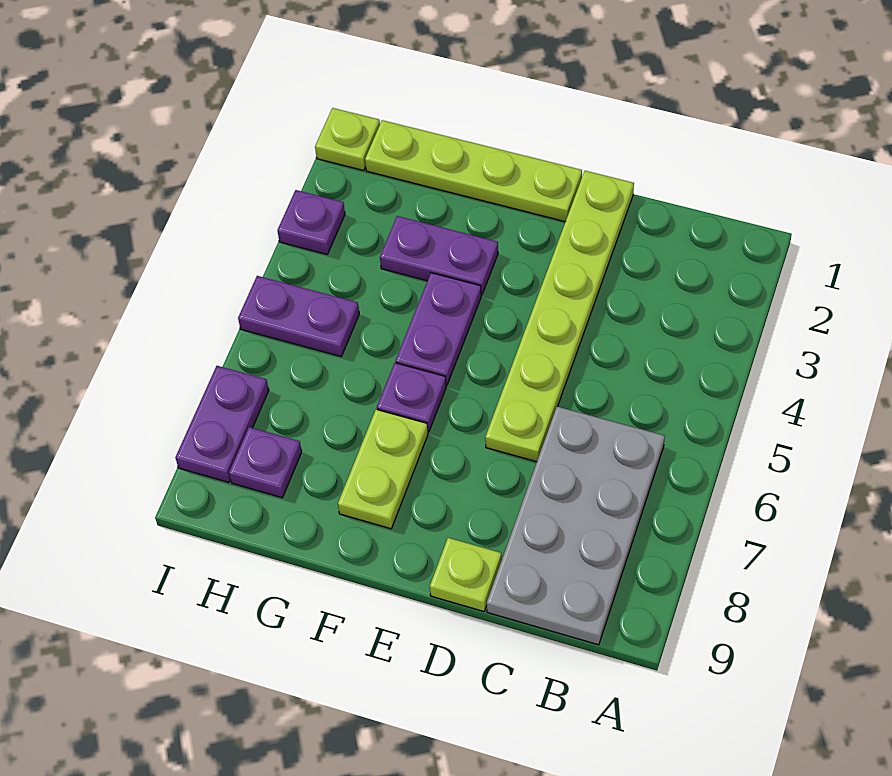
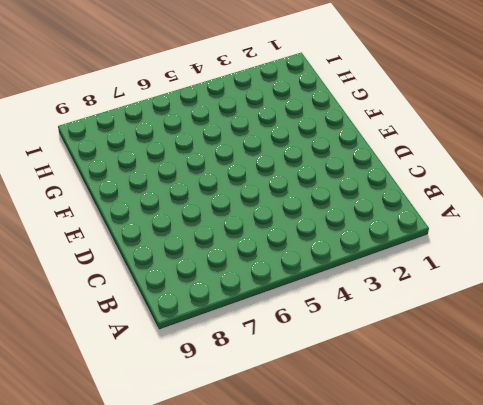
none -> grey 2x4 plate [487,407,665,645]
none -> lime 1x6 plate [485,171,634,462]
none -> lime 1x1 plate [430,538,502,611]

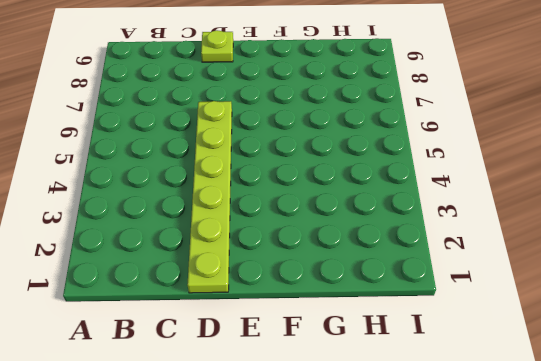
none -> grey 2x4 plate [487,407,665,645]
none -> lime 1x4 plate [365,120,582,222]
none -> purple 1x2 plate [380,216,498,295]

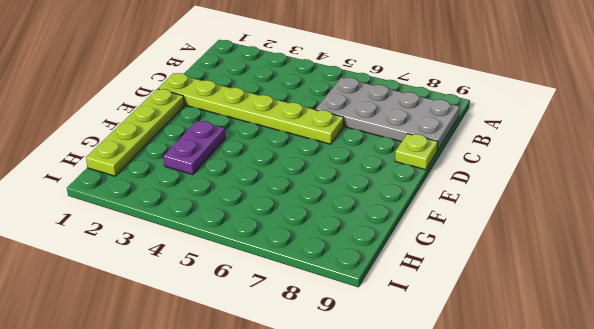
none -> purple 1x2 plate [396,273,481,385]
none -> purple 1x1 plate [377,363,446,432]
none -> lime 1x2 plate [338,409,428,529]

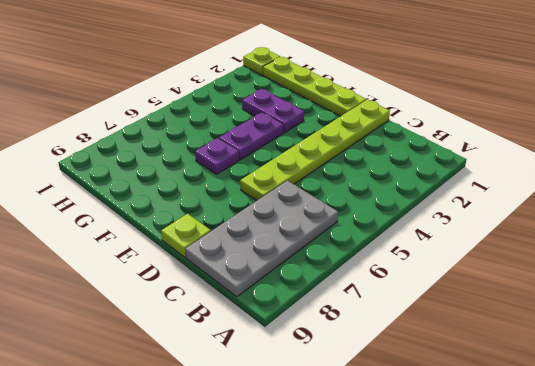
none -> lime 1x2 plate [338,409,428,529]
none -> purple 1x2 plate [238,276,359,357]
none -> purple 1x1 plate [229,427,302,498]

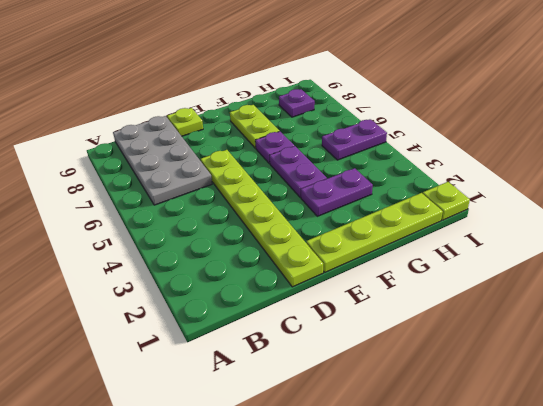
none -> purple 1x1 plate [277,190,345,255]
none -> purple 1x2 plate [175,366,269,482]

